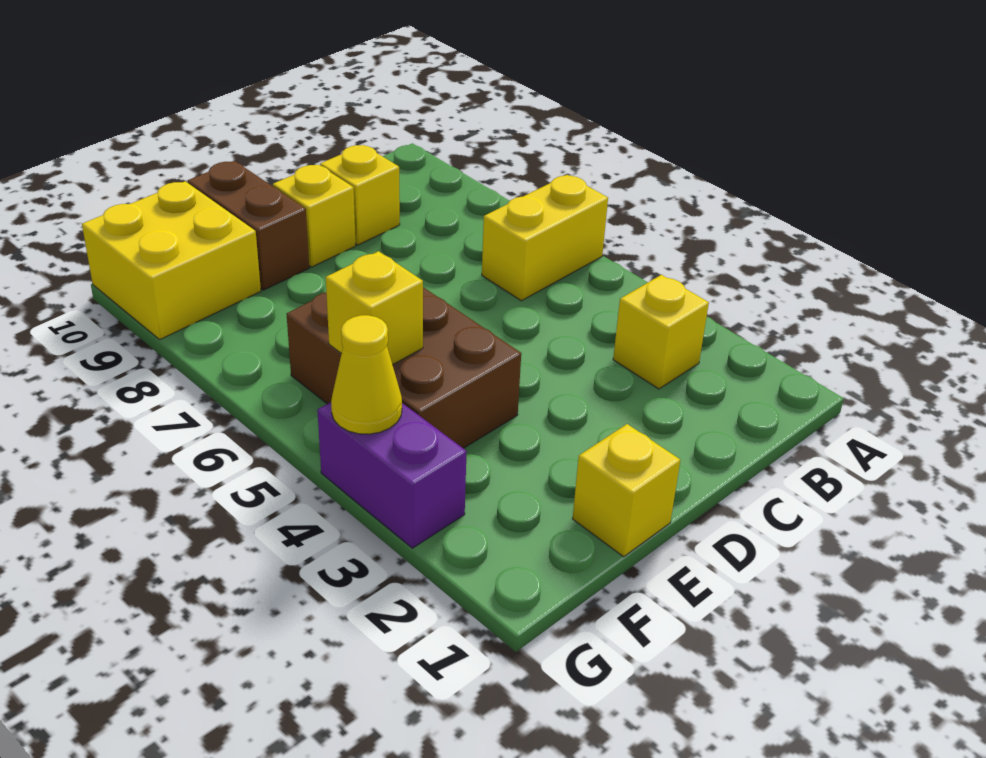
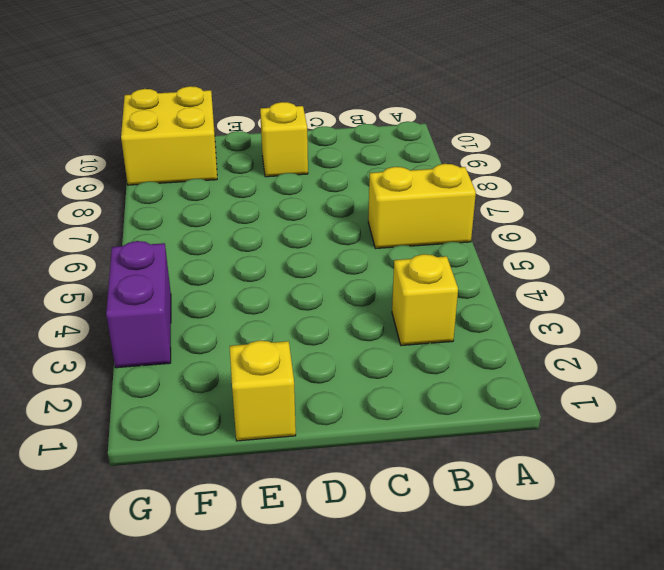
none -> yellow 1x1 brick [320,145,400,245]
none -> brown 2x3 brick [287,287,521,448]

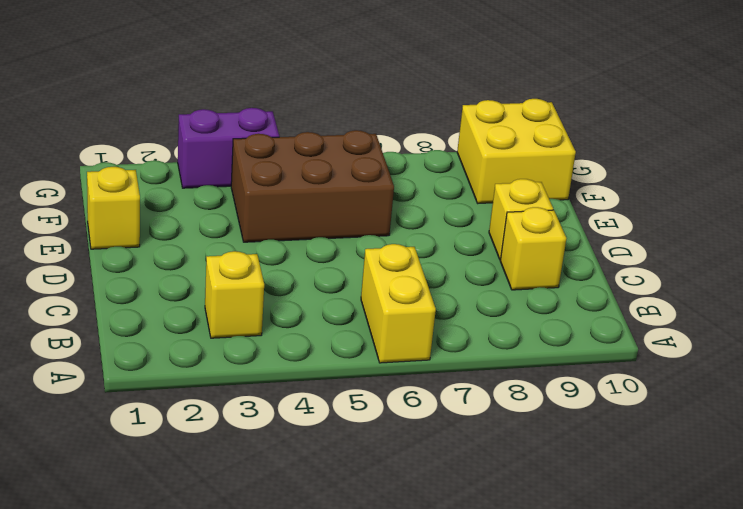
none -> brown 1x2 brick [188,161,309,290]
none -> yellow 1x1 brick [326,251,423,365]

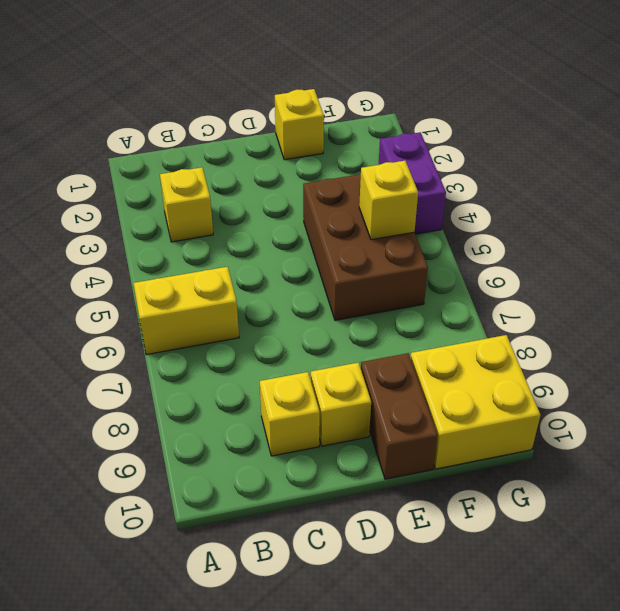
none -> yellow 1x1 cone [331,315,402,434]

